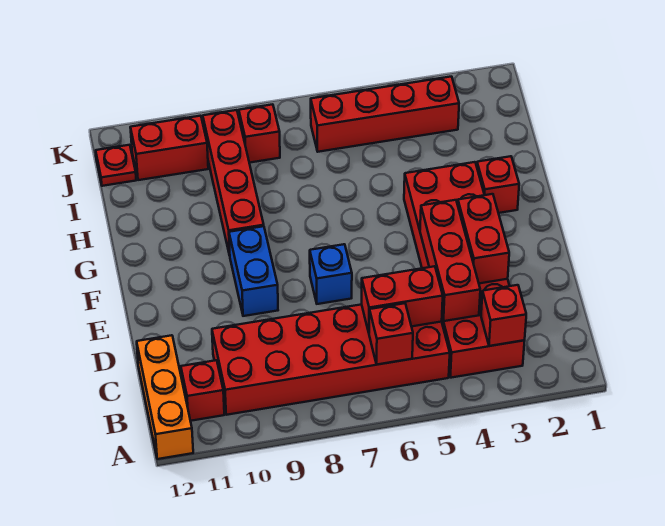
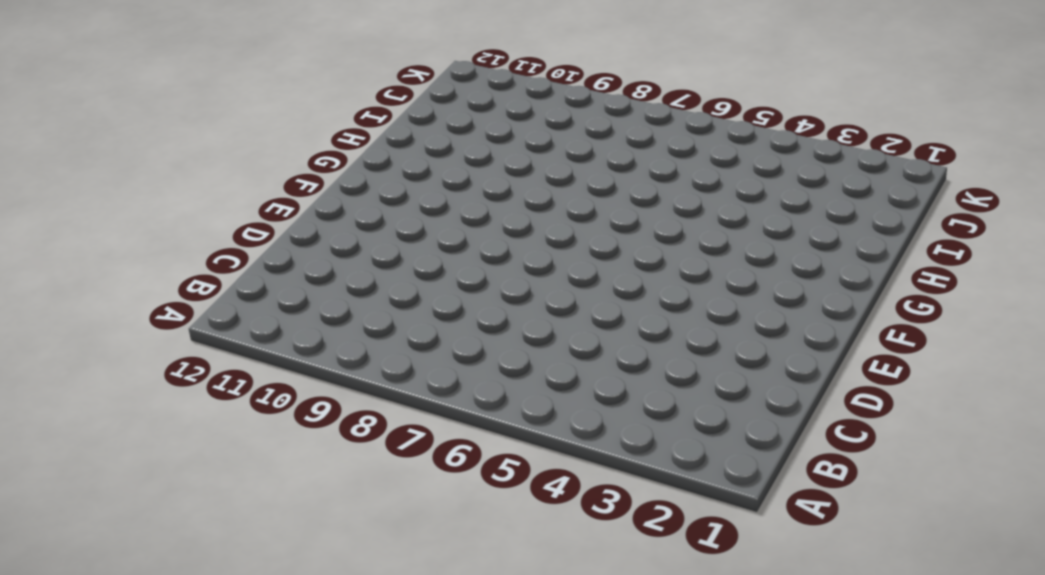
none -> orange 1x3 brick [137,335,193,459]
none -> red 2x6 brick [404,162,525,378]
none -> red 2x6 brick [212,304,450,415]

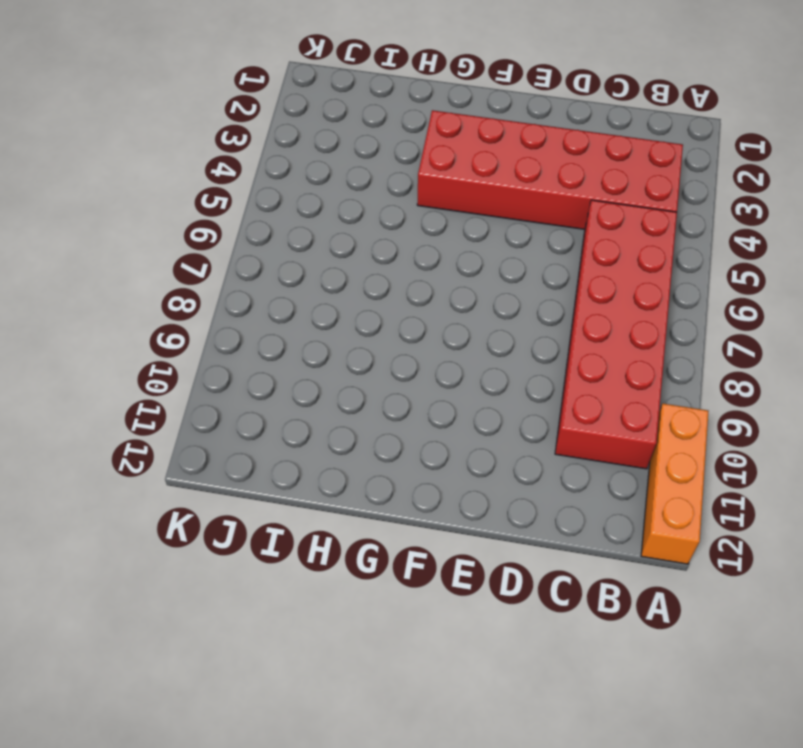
orange 1x3 brick [641,404,708,564] -> orange 1x3 brick turned to [137,335,193,459]
none -> red 1x1 brick [181,360,224,421]
none -> blue 1x1 brick [310,244,352,304]
none -> blue 1x2 brick [229,226,278,316]

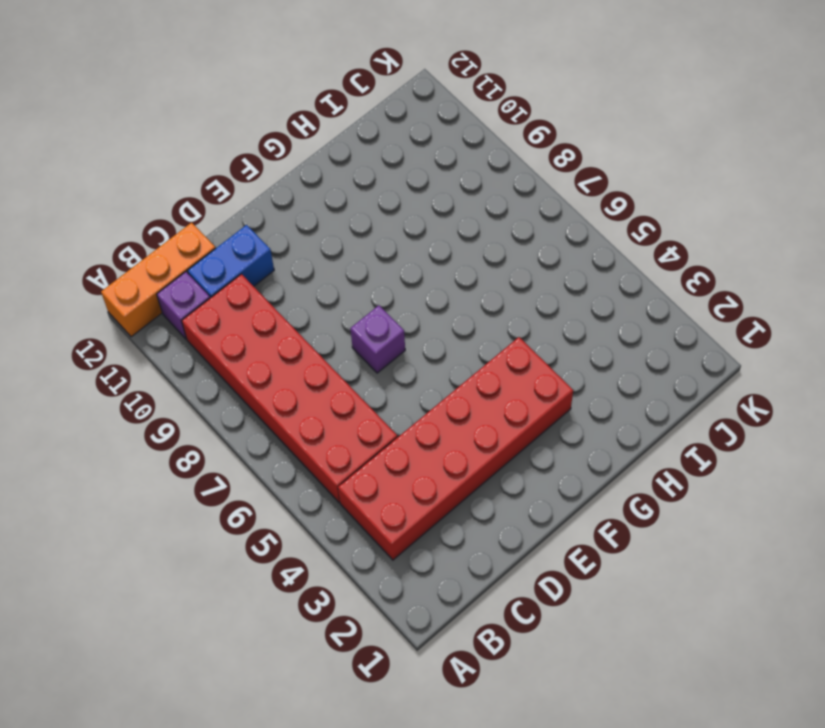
purple 1x1 brick [157,272,210,339] -> red 1x1 brick [181,360,224,421]
blue 1x2 brick [188,225,274,298] -> blue 1x2 brick moved to [229,226,278,316]
purple 1x1 brick [350,305,405,373] -> blue 1x1 brick [310,244,352,304]
none -> red 1x1 brick [477,156,519,213]
none -> red 1x4 brick [203,110,264,255]
none -> red 1x4 brick [311,77,459,152]

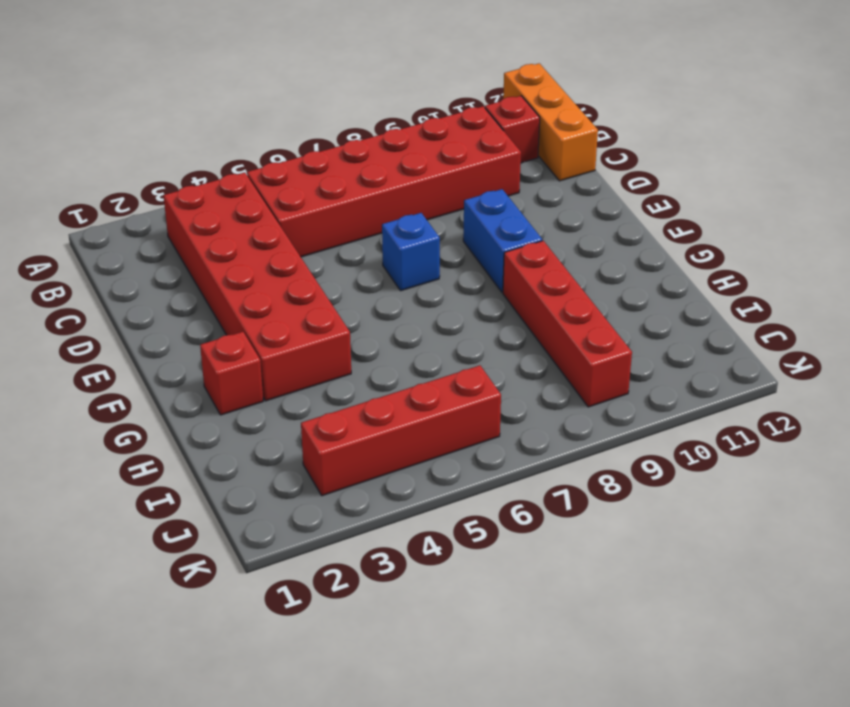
none -> red 1x1 brick [239,104,280,163]
none -> red 1x2 brick [130,116,208,180]
none -> red 1x1 plate [96,145,136,186]

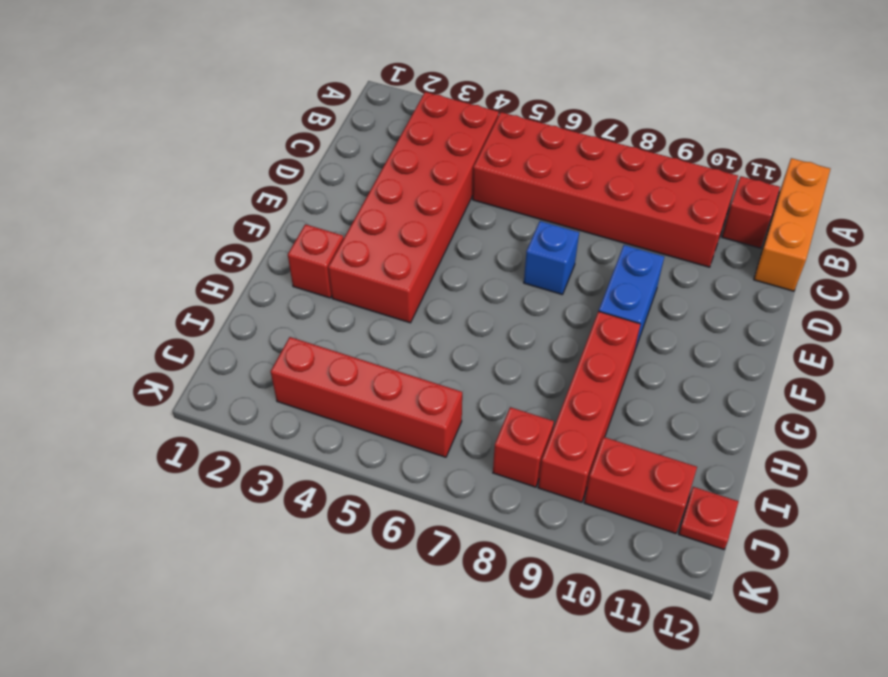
none -> red 1x1 brick [481,285,526,346]
none -> red 1x1 brick [369,303,413,365]
none -> red 1x3 brick [420,200,480,321]

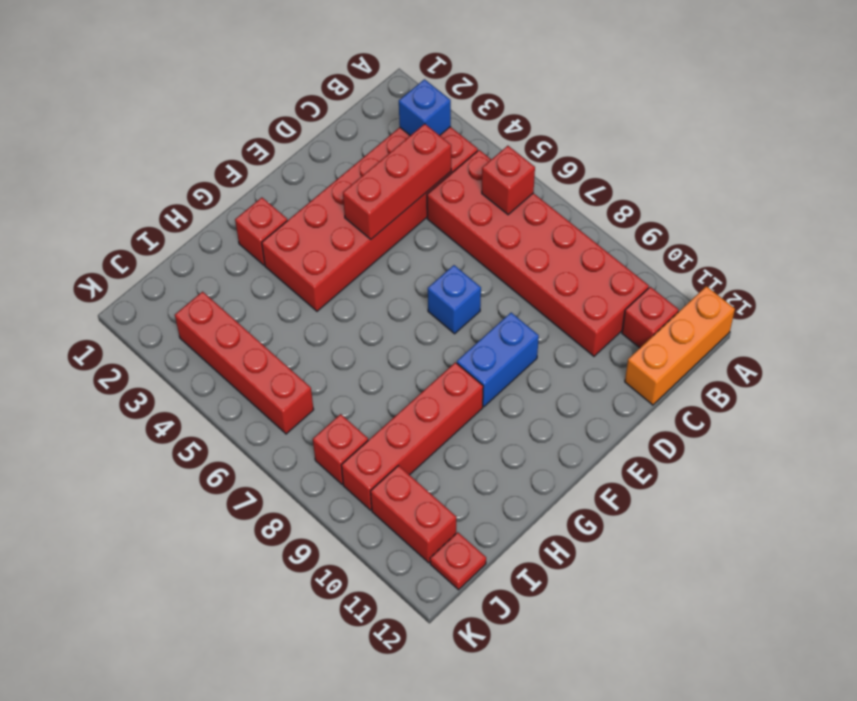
blue 1x1 brick [399,79,451,136] -> red 1x1 brick [481,285,526,346]
none -> red 1x2 brick [362,266,443,332]
none -> red 1x2 brick [458,194,509,283]

